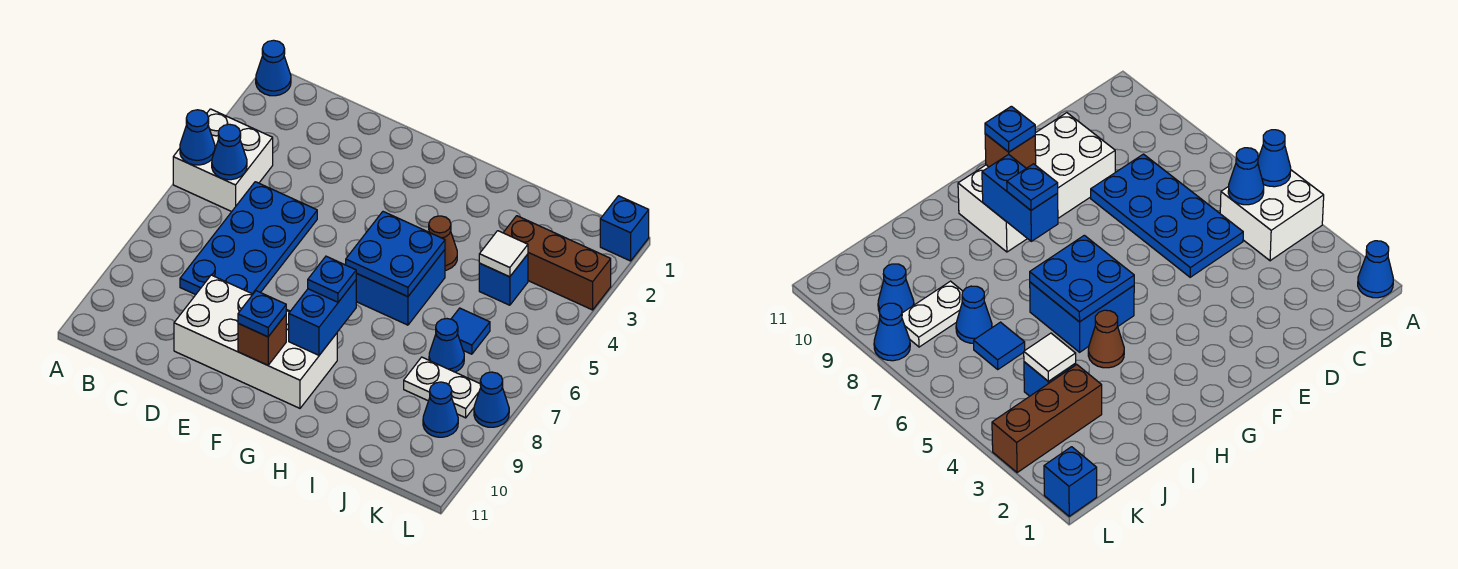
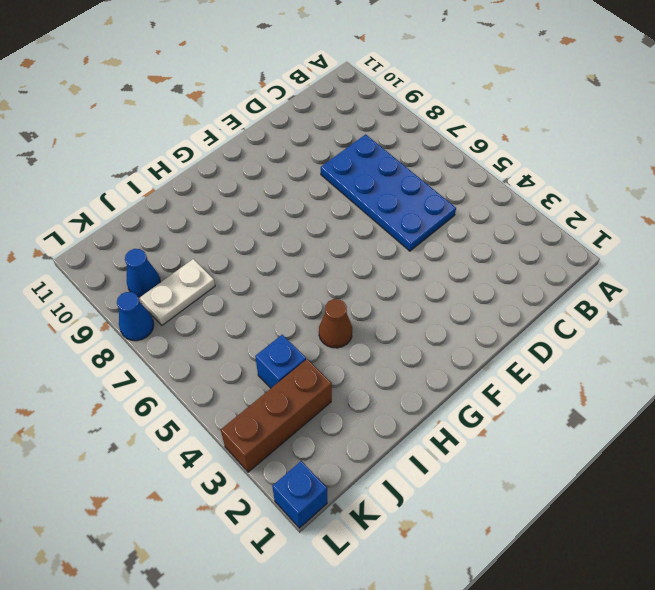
none -> blue 1x1 cone [256,40,291,96]
none -> white 2x2 brick [173,109,273,212]
none -> white 2x4 brick [174,275,337,408]

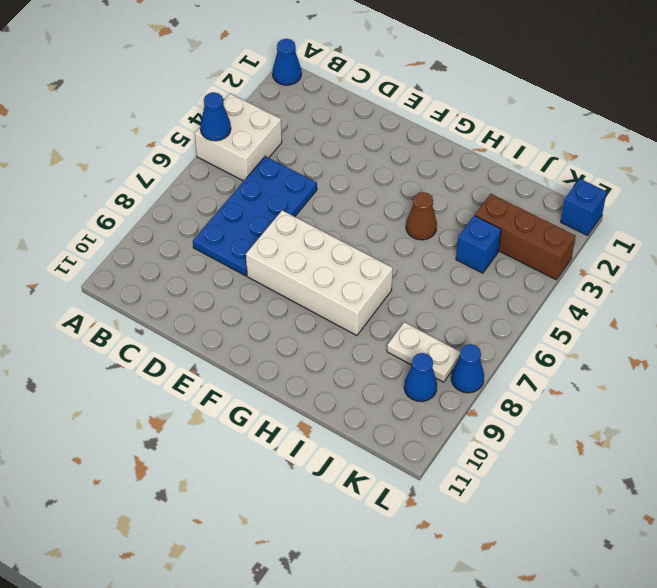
white 2x4 brick [246,210,393,336] -> white 2x4 brick moved to [174,275,337,408]
none -> blue 2x2 brick [356,250,445,325]
none -> blue 1x1 tile [451,308,490,354]
none -> blue 1x1 cone [429,319,464,372]

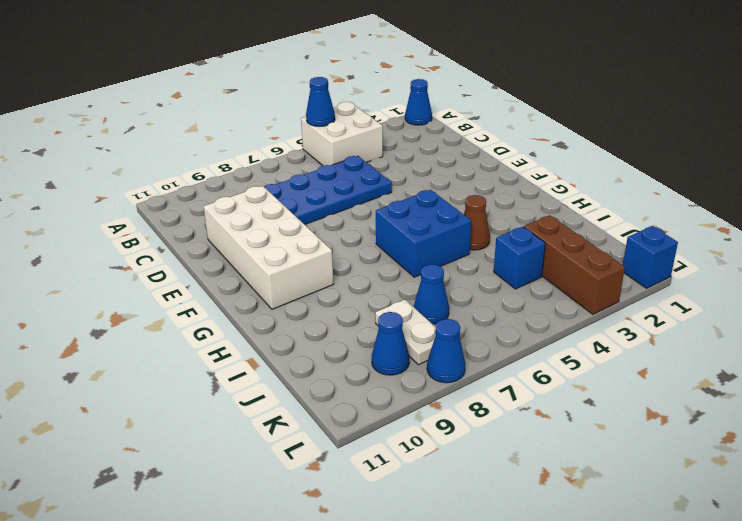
none -> blue 1x1 tile [451,308,490,354]
none -> blue 1x1 cone [212,124,247,180]
none -> brown 1x1 brick [238,315,286,365]

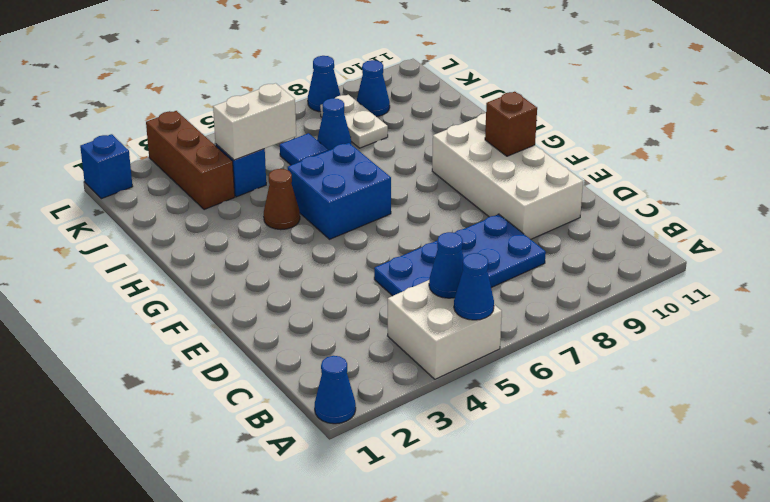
white 1x2 brick [213,83,296,160] -> white 1x1 tile [479,231,528,277]
none -> blue 2x2 plate [346,212,445,297]
none -> blue 1x2 brick [289,280,356,355]
none -> blue 1x1 plate [238,291,286,337]

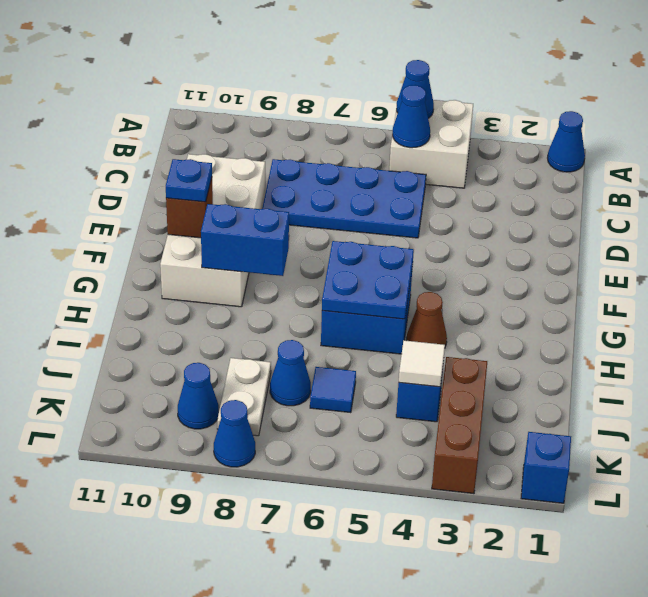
none -> blue 1x1 plate [308,256,356,302]

